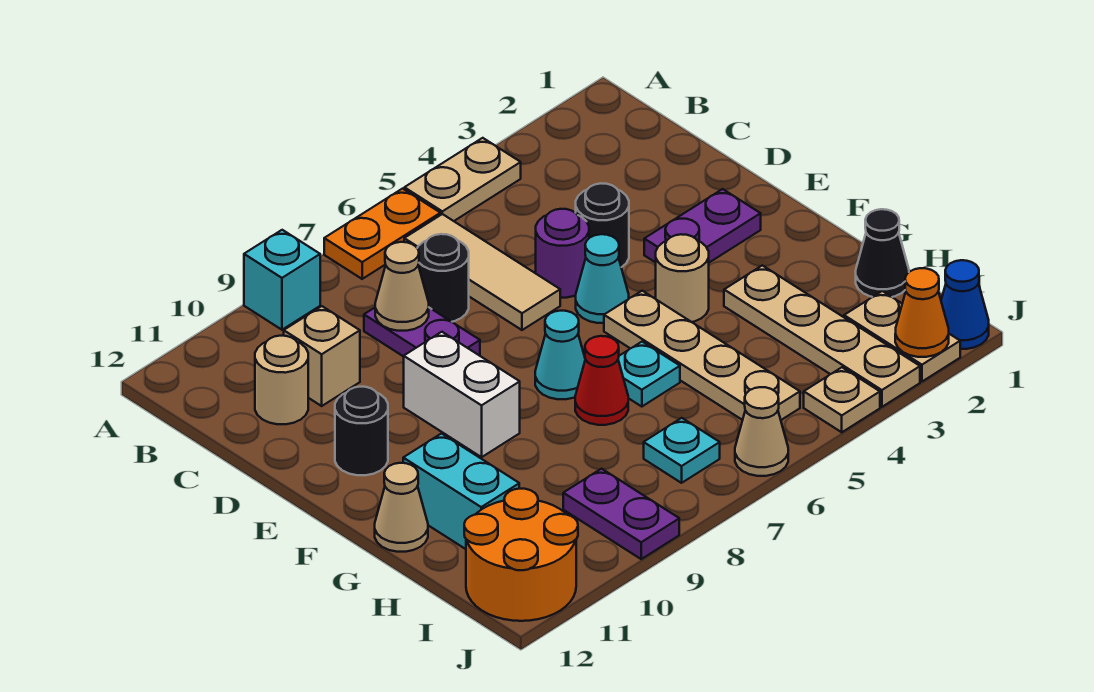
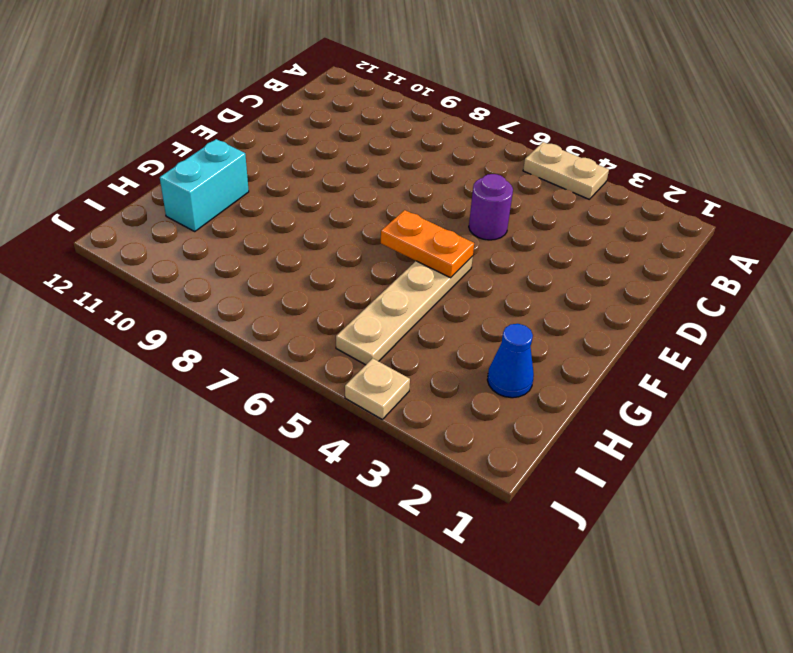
orange 1x2 plate [381,210,474,278] -> orange 1x2 plate moved to [324,189,441,279]
blue 1x1 cone [487,324,534,398] -> blue 1x1 cone moved to [941,260,989,349]
none -> cyan 1x1 brick [244,230,320,330]
none -> tan 1x3 tile [404,214,560,330]
none -> black 1x1 round brick [417,234,469,322]
none -> purple 1x2 plate [364,308,480,357]

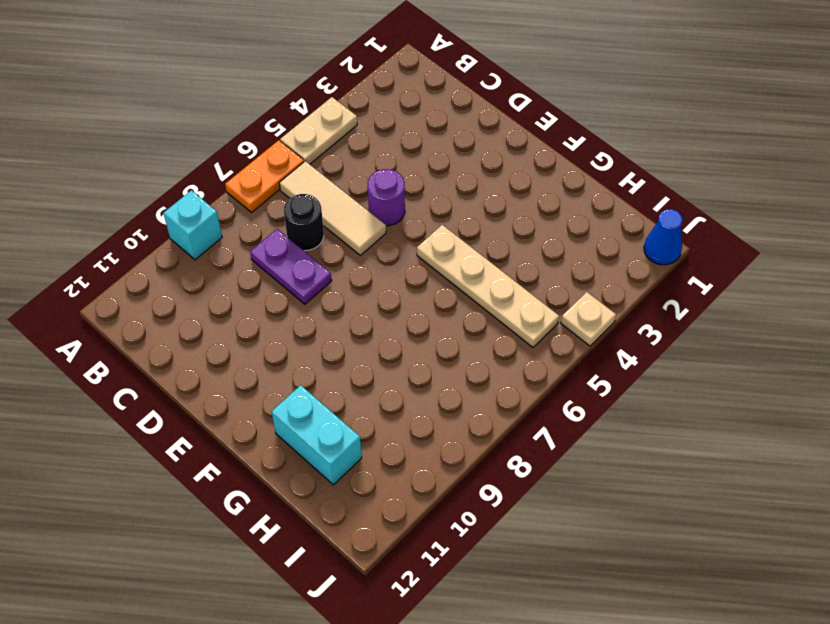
none -> tan 1x1 brick [284,306,360,406]
none -> tan 1x1 round brick [255,336,308,424]
none -> black 1x1 round brick [576,183,629,267]
none -> purple 1x2 plate [644,189,761,263]

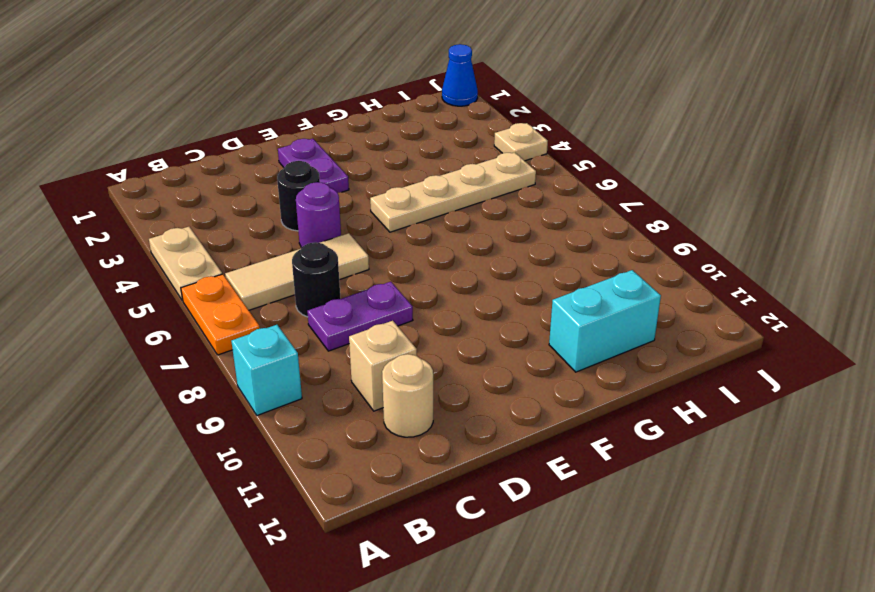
none -> cyan 1x1 cone [576,234,629,323]
none -> white 1x2 brick [404,332,520,457]
none -> black 1x1 round brick [335,387,388,475]
none -> tan 1x1 round brick [656,234,709,322]

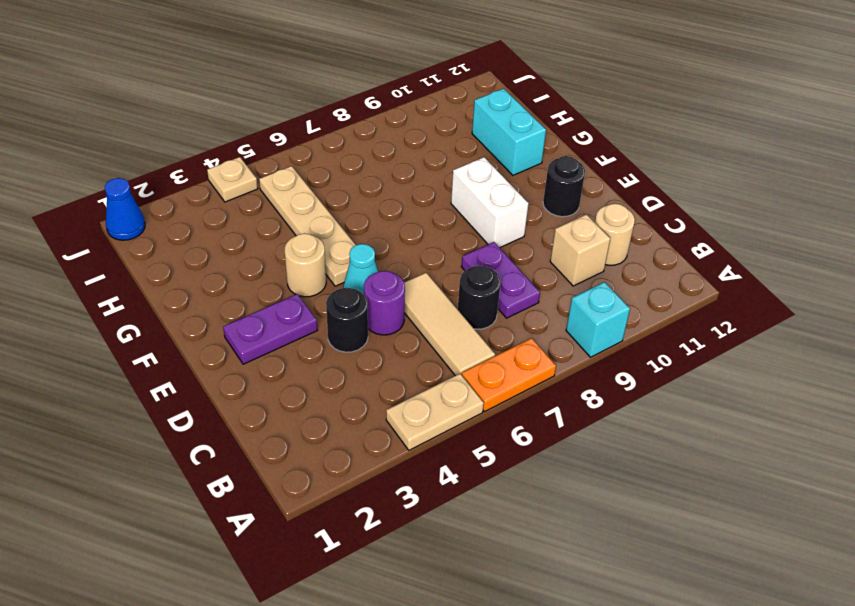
none -> cyan 1x1 cone [535,311,585,399]
none -> tan 1x4 plate [724,265,920,407]
none -> cyan 1x1 plate [618,342,680,407]
none -> red 1x1 cone [575,336,628,425]

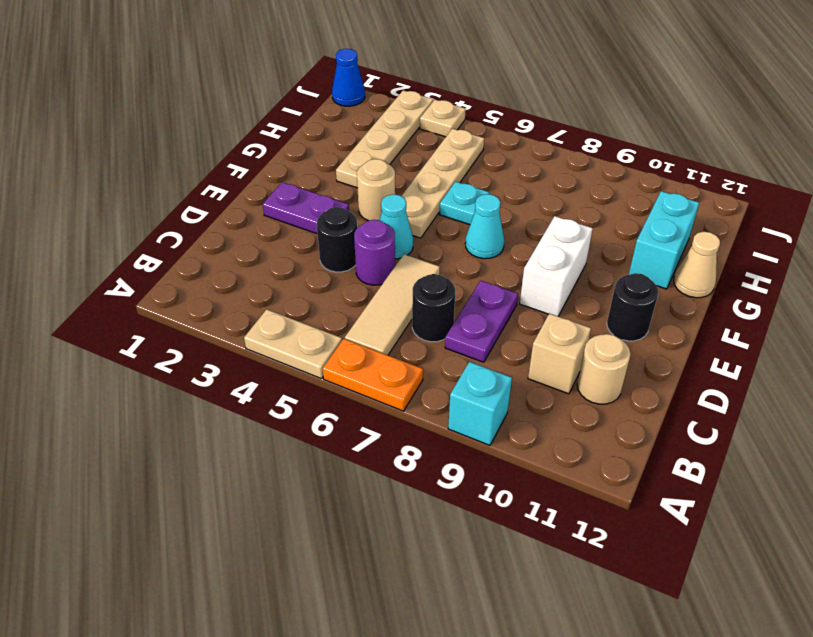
none -> red 1x1 cone [575,336,628,425]
none -> black 1x1 cone [856,209,909,297]
none -> tan 1x2 plate [844,291,960,381]
none -> cyan 1x1 plate [644,418,720,483]

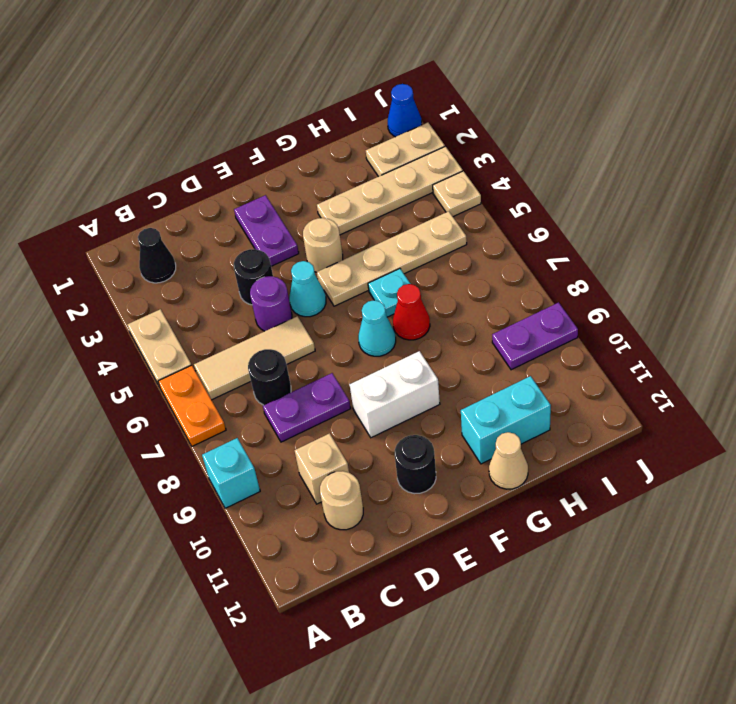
black 1x1 cone [138,228,176,283] -> black 1x1 cone moved to [856,209,909,297]
none -> cyan 1x1 plate [644,418,720,483]
none -> orange 2x2 round brick [464,489,578,621]
none -> tan 1x1 cone [735,387,788,476]
none -> tan 1x1 cone [375,242,429,331]

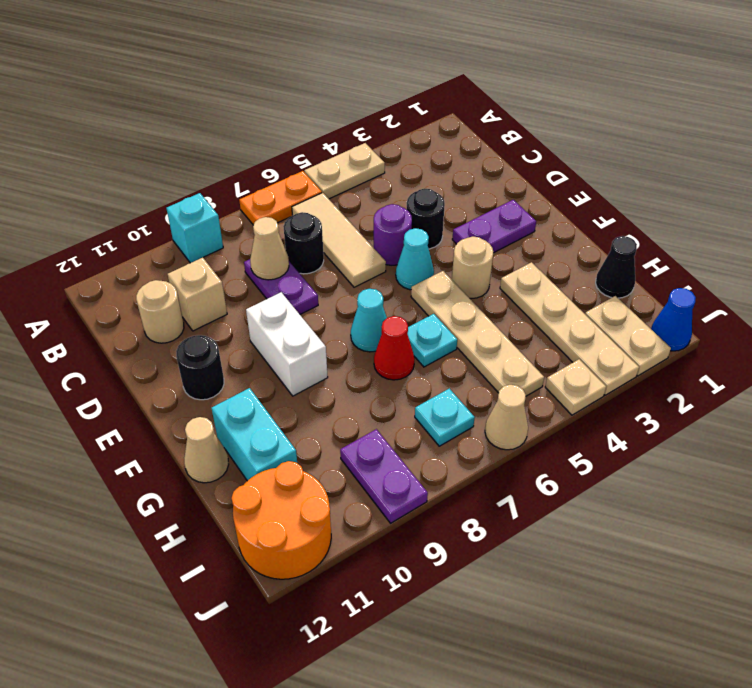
none -> orange 1x1 cone [895,268,949,357]

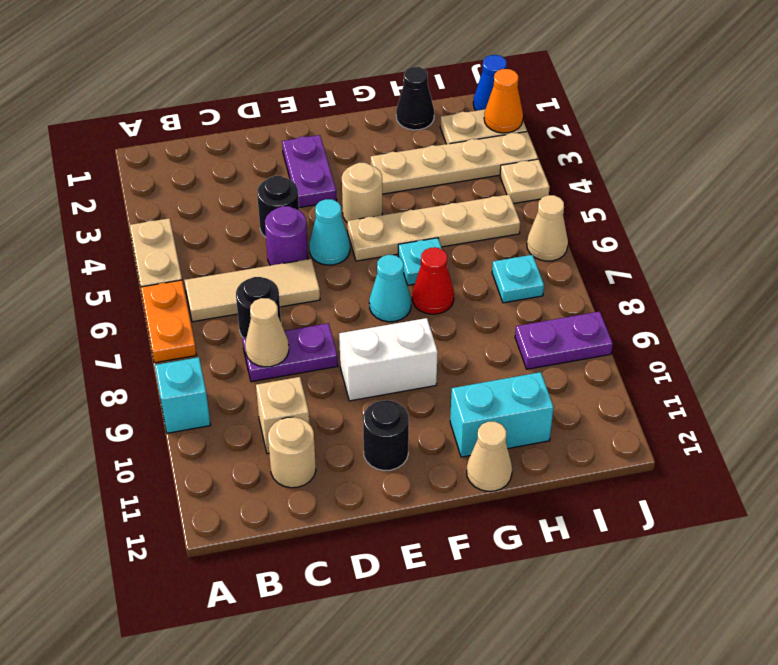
none -> orange 2x2 round brick [464,489,578,621]

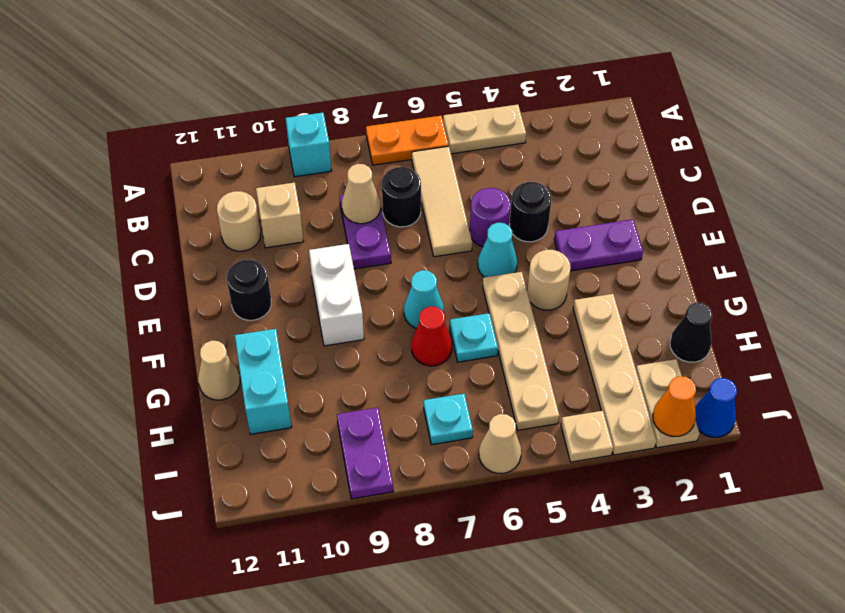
none -> orange 2x2 round brick [464,489,578,621]

